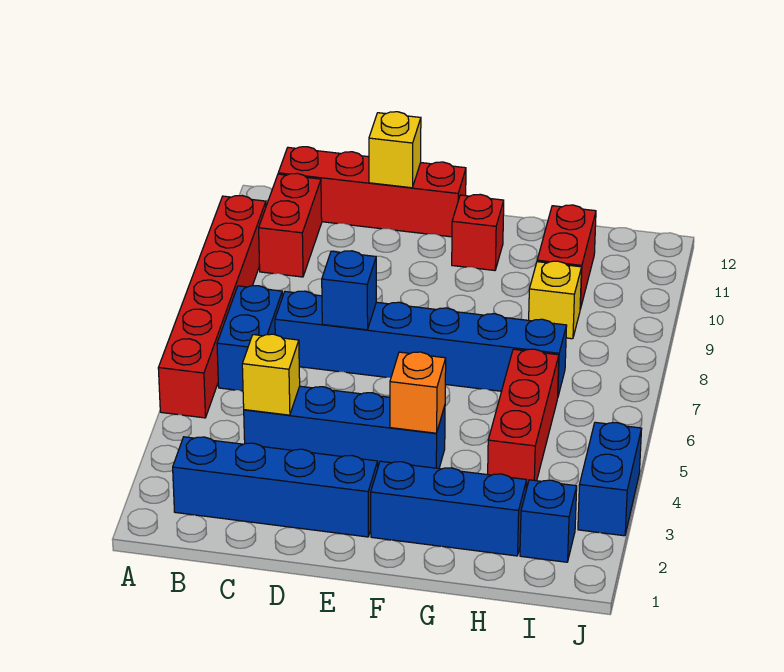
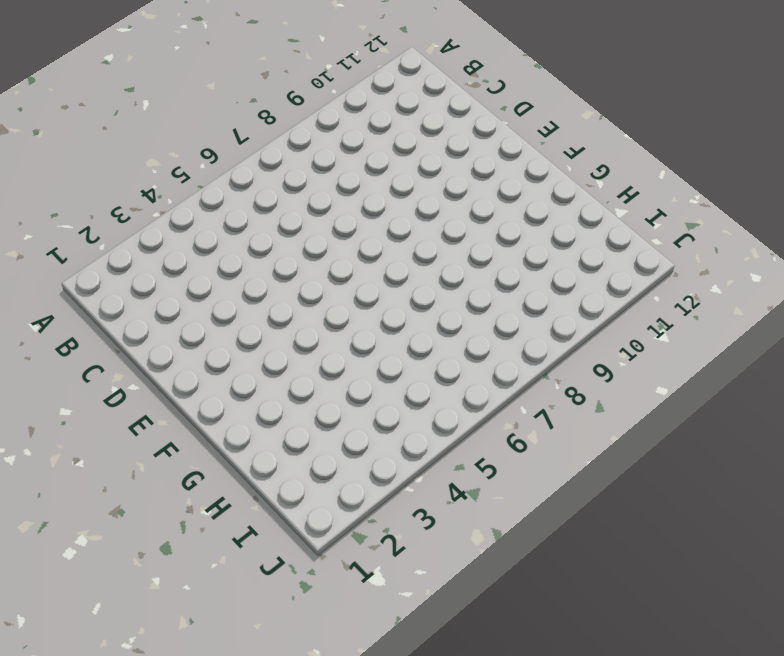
none -> red 1x6 brick [158,196,266,418]
none -> blue 1x4 brick [173,437,378,537]
none -> blue 1x2 brick [217,286,282,391]

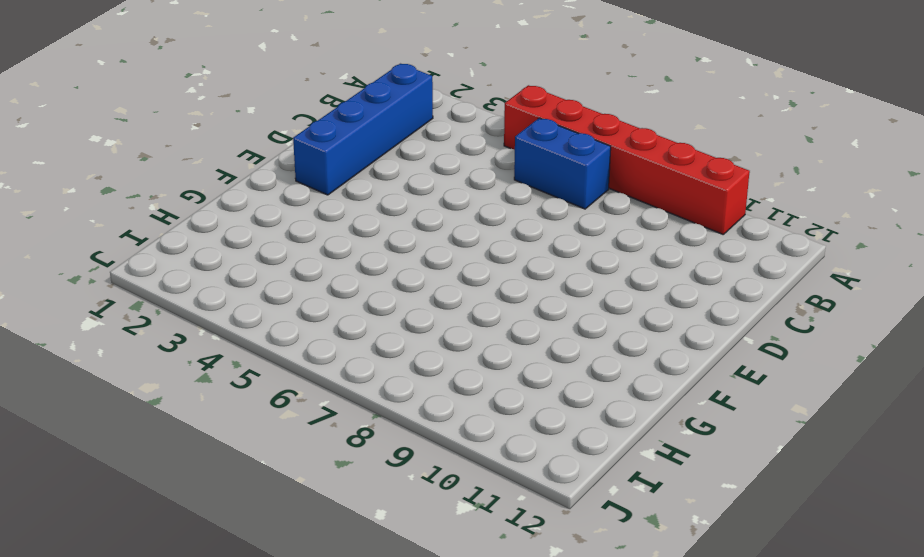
none -> red 1x2 brick [259,173,322,277]
none -> red 1x4 brick [278,147,466,237]
none -> blue 1x4 brick [244,386,445,469]

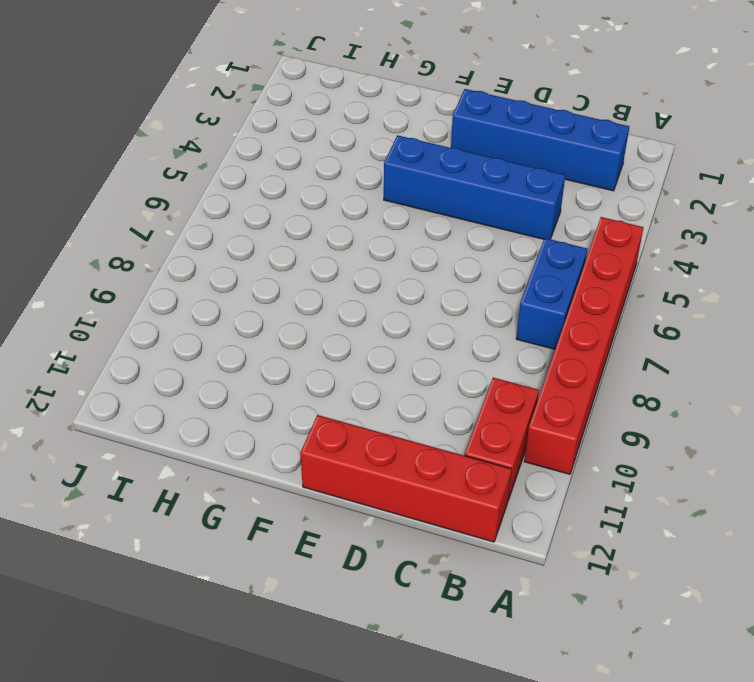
none -> blue 1x6 brick [275,291,567,396]
none -> blue 1x3 brick [371,461,527,556]
none -> red 1x1 brick [452,194,504,271]

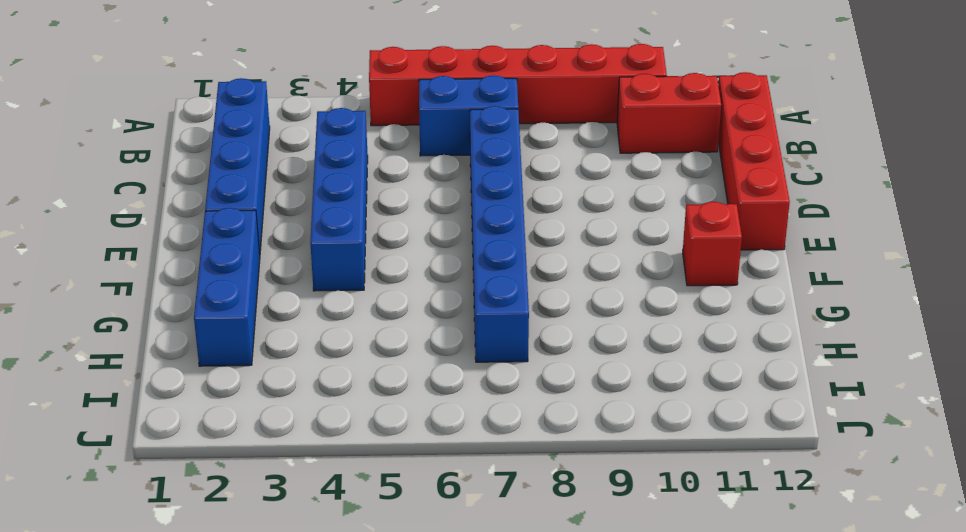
none -> red 1x3 brick [488,349,559,489]
none -> yellow 1x1 brick [529,261,582,339]
none -> red 1x2 brick [537,205,596,309]

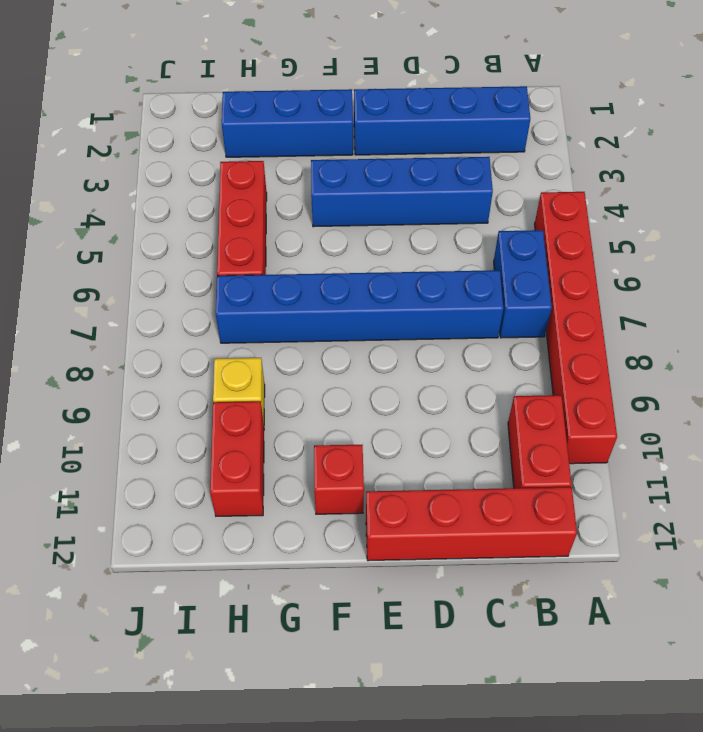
none -> blue 1x1 brick [520,480,577,562]
none -> blue 1x2 brick [578,422,642,536]
none -> yellow 1x1 brick [242,334,300,415]

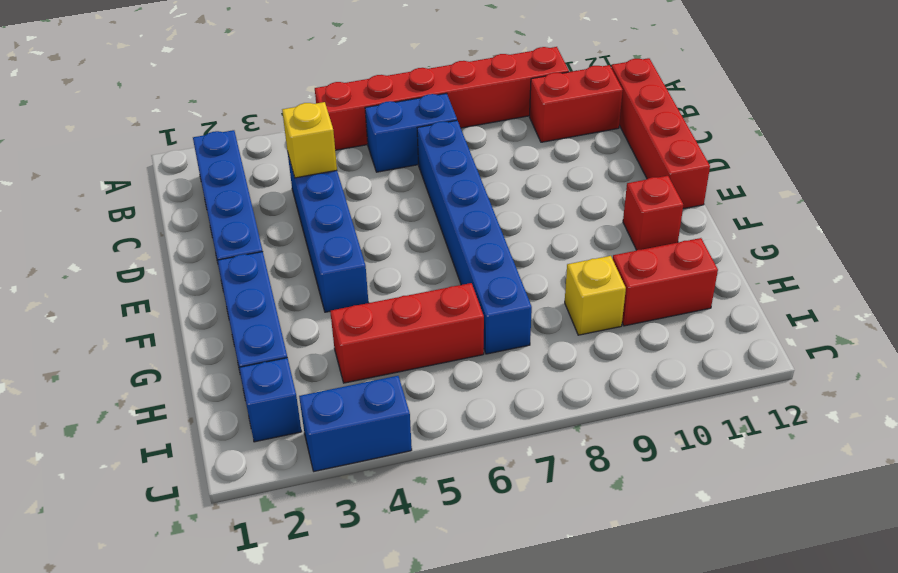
none -> blue 1x1 brick [322,251,376,330]
none -> yellow 1x1 brick [369,112,421,188]
none -> orange 1x1 brick [390,352,446,433]

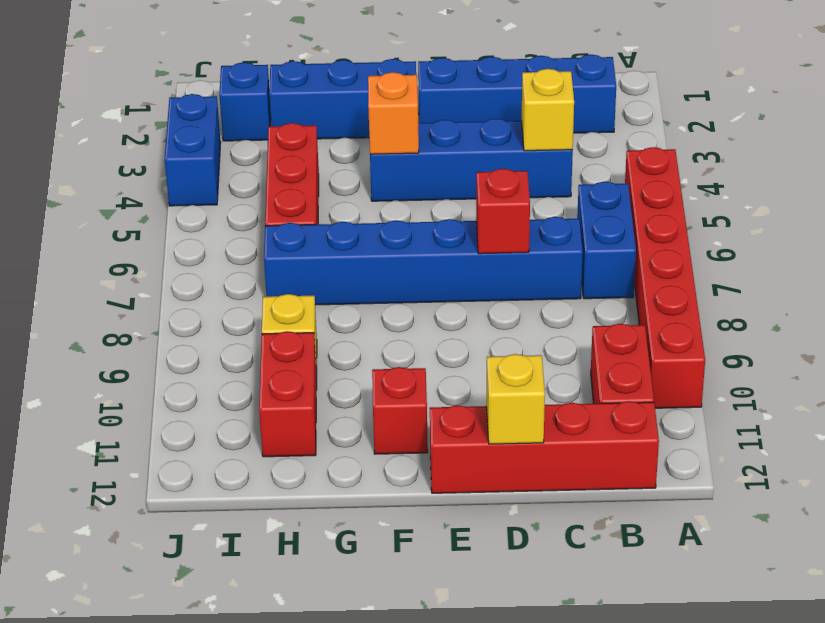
red 1x1 brick [476,169,530,254] -> blue 1x1 brick [322,251,376,330]

